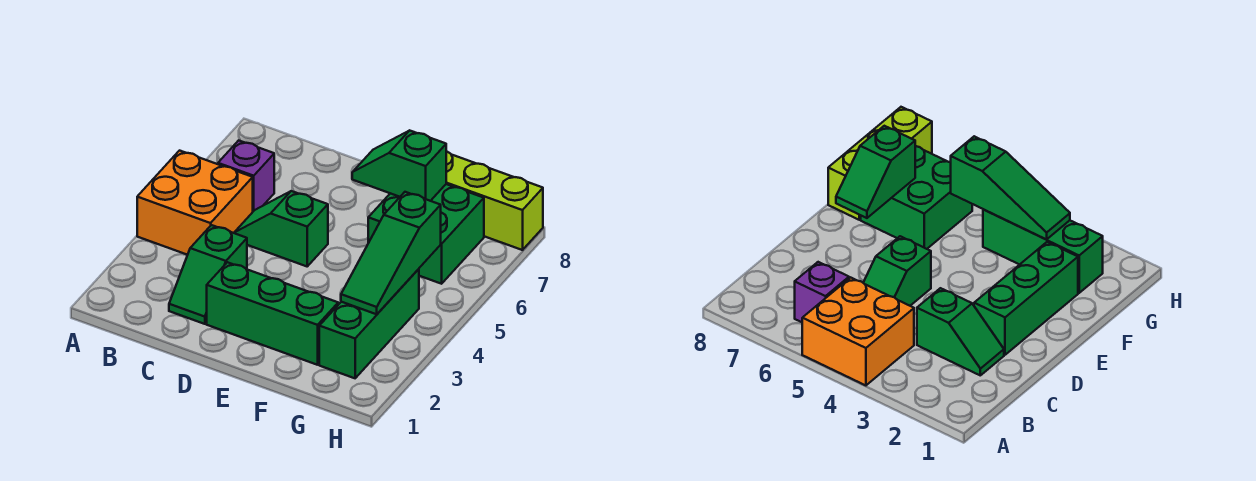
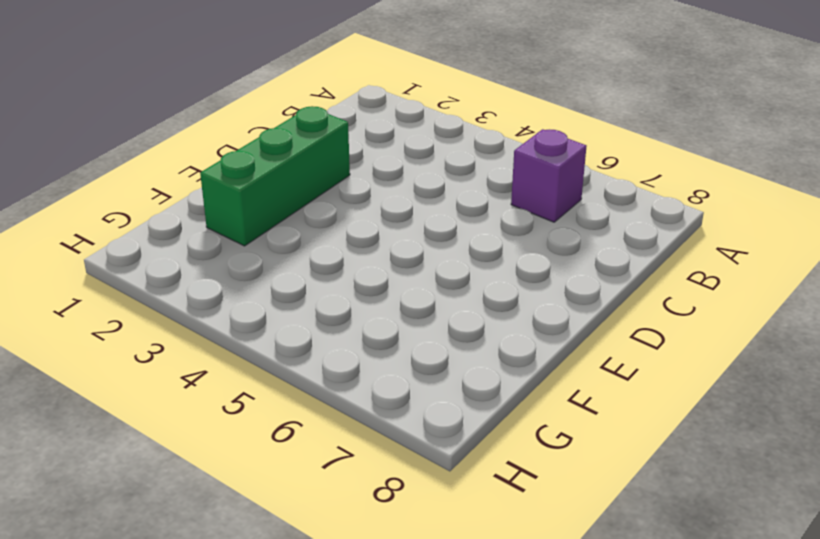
none -> orange 2x2 brick [137,151,253,255]
none -> green 1x2 slope [169,225,247,324]

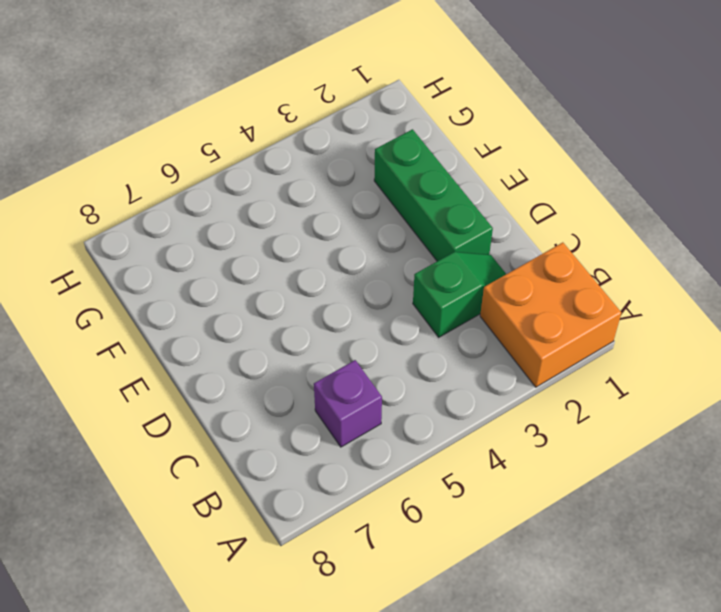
orange 2x2 brick [480,242,621,387] -> orange 2x2 brick moved to [137,151,253,255]
none -> green 1x2 slope [234,191,328,266]
none -> green 2x2 brick [368,184,484,284]

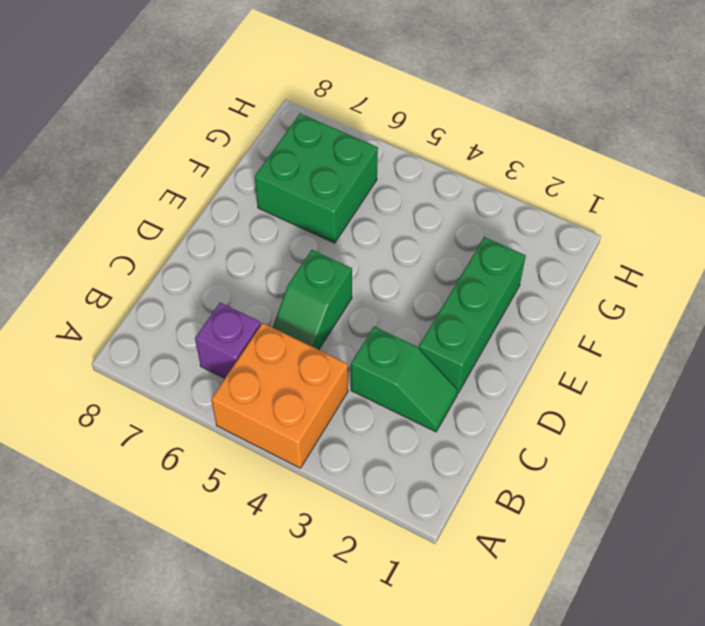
none -> lime 1x3 brick [446,151,543,250]
none -> green 1x3 brick [319,269,419,378]

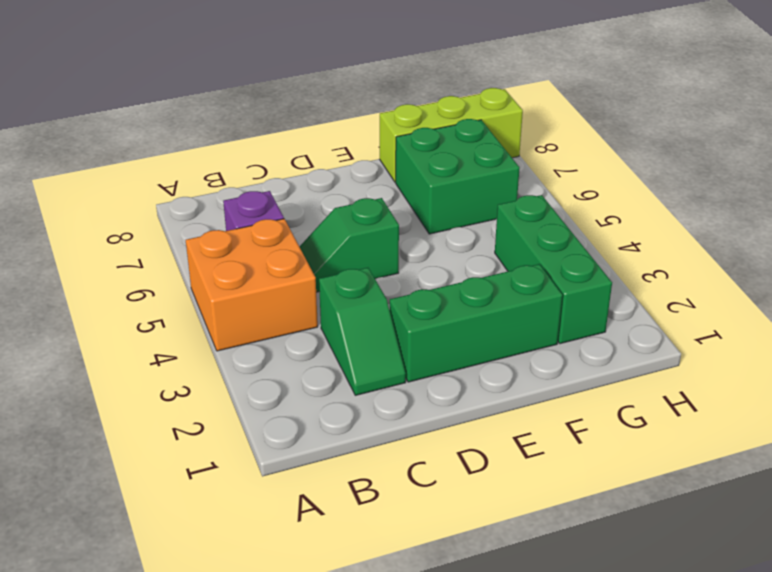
none -> green 1x2 slope [352,131,446,201]
none -> green 1x3 slope [341,192,441,314]

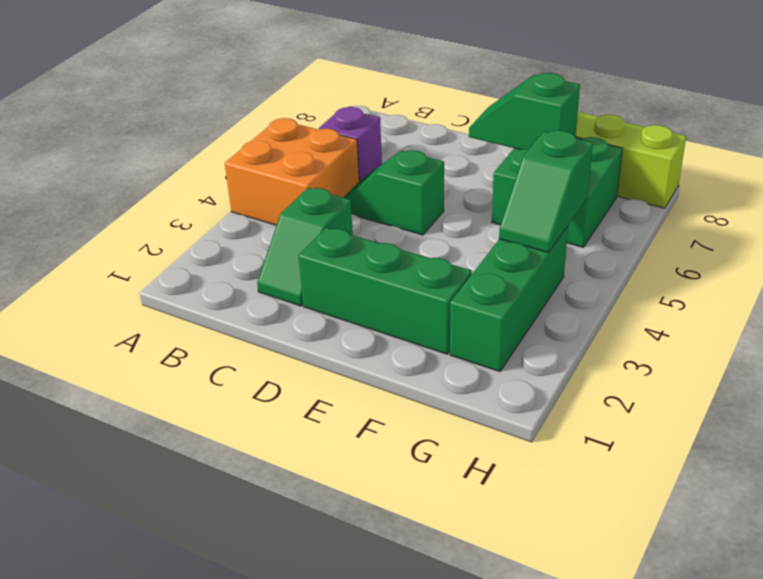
green 1x2 slope [499,130,593,253] -> green 1x3 slope [341,192,441,314]

